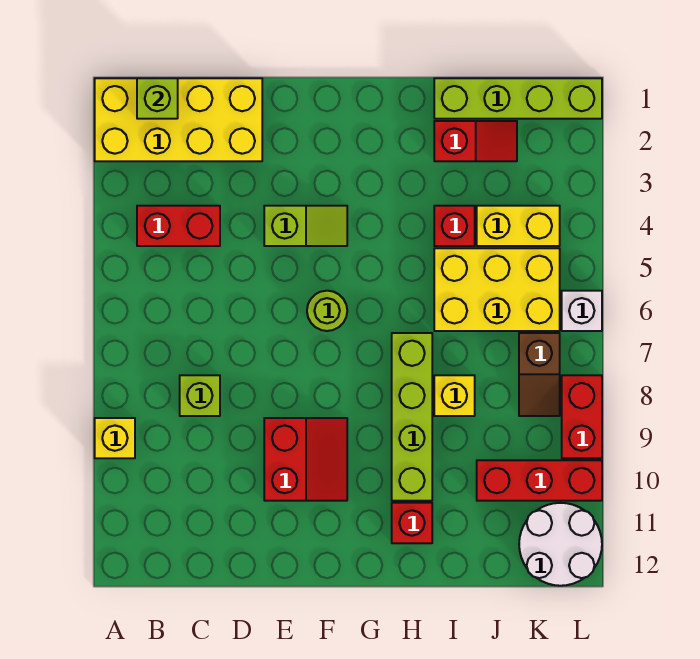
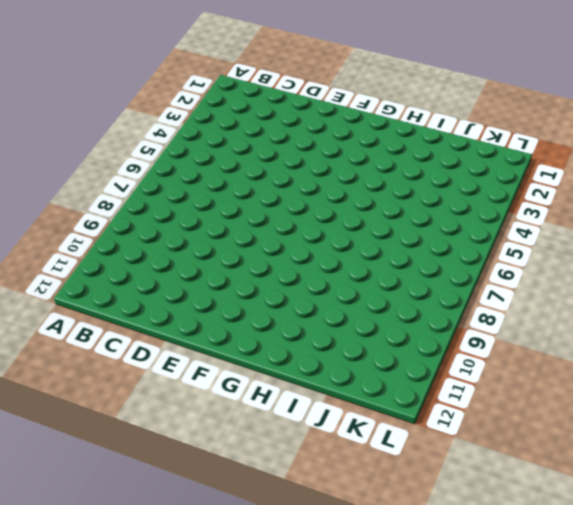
none -> yellow 2x4 brick [95,78,262,161]
none -> yellow 1x1 brick [95,418,135,458]
none -> red 1x2 brick [137,206,220,246]

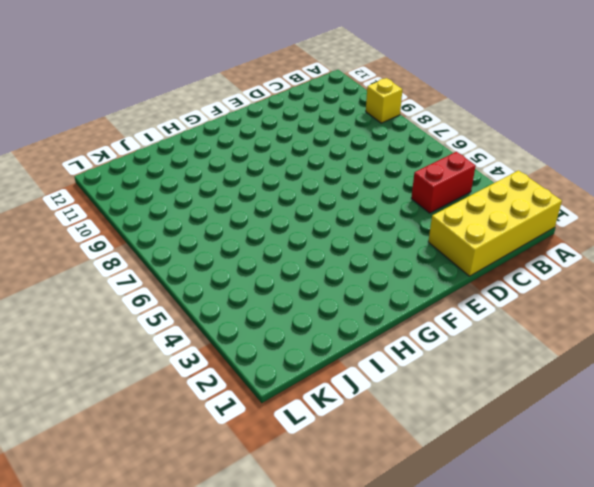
none -> lime 1x1 brick [180,375,220,416]
none -> lime 1x2 slope [264,206,347,246]
none -> red 2x2 slope [264,418,347,501]

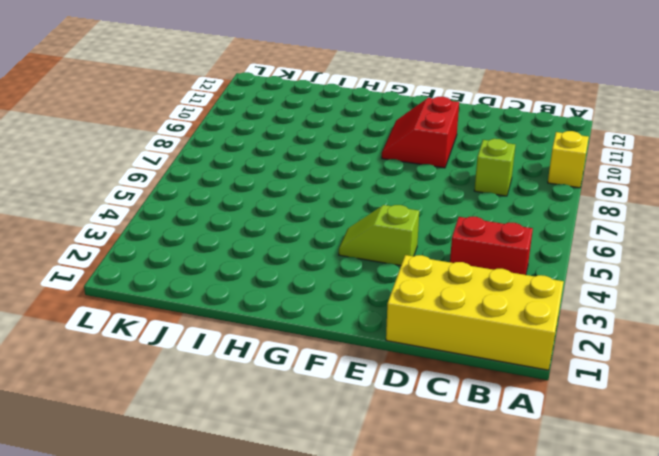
none -> lime 1x1 round brick [307,291,347,331]
none -> lime 1x4 brick [392,333,432,501]
none -> red 1x1 brick [392,503,432,543]

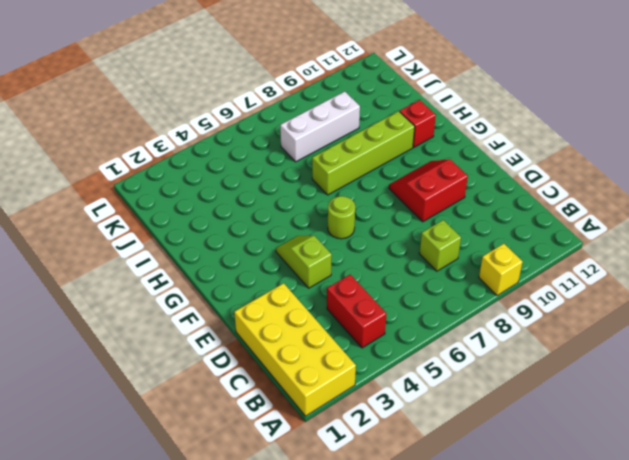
white 1x3 brick [280,91,360,162] -> none
none -> lime 1x4 brick [434,78,602,119]
none -> red 1x2 slope [434,121,517,161]
none -> red 1x1 brick [434,206,475,246]

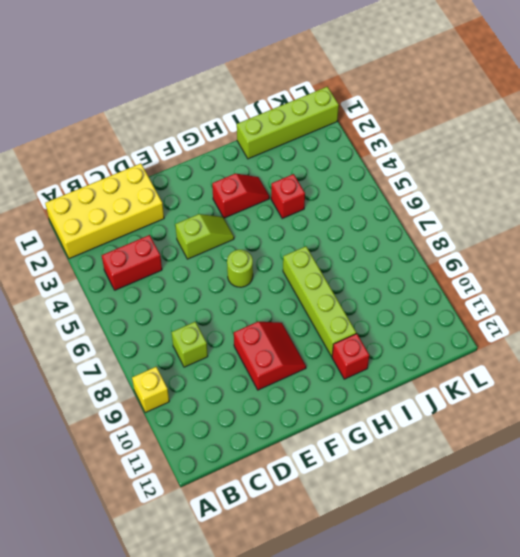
red 1x2 slope [212,174,269,218] -> red 1x2 slope moved to [434,121,517,161]
none -> yellow 2x3 brick [434,248,560,331]
none -> yellow 1x1 brick [434,375,475,416]
none -> yellow 1x2 brick [477,206,560,246]

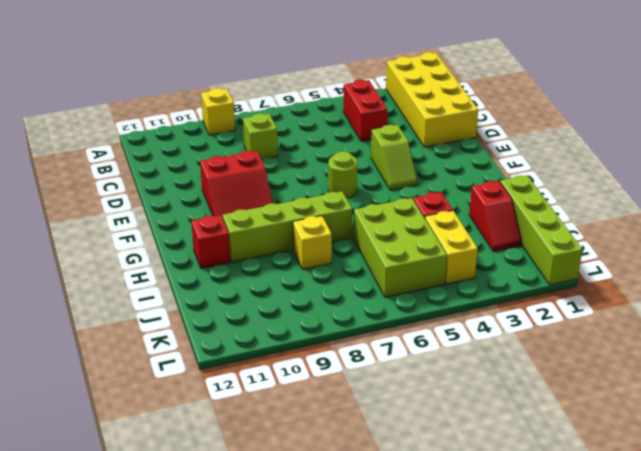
lime 2x3 brick [353,198,447,297] -> yellow 2x3 brick [434,248,560,331]
none -> red 1x3 brick [477,460,602,501]
none -> brown 1x2 slope [519,333,560,416]
none -> white 2x2 round brick [519,503,602,586]

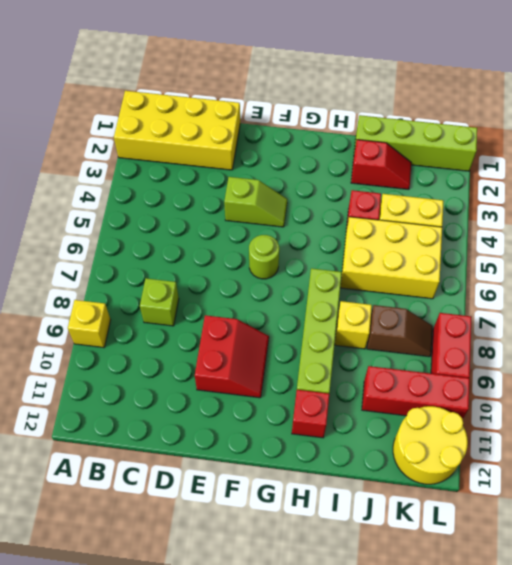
brown 1x2 slope [367,305,433,357] -> brown 1x2 slope turned to [519,333,560,416]
yellow 2x2 round brick [393,406,468,484] -> white 2x2 round brick [519,503,602,586]
none -> red 1x2 brick [137,206,220,246]
none -> white 1x1 brick [562,291,602,331]
none -> lime 1x1 brick [137,78,178,119]

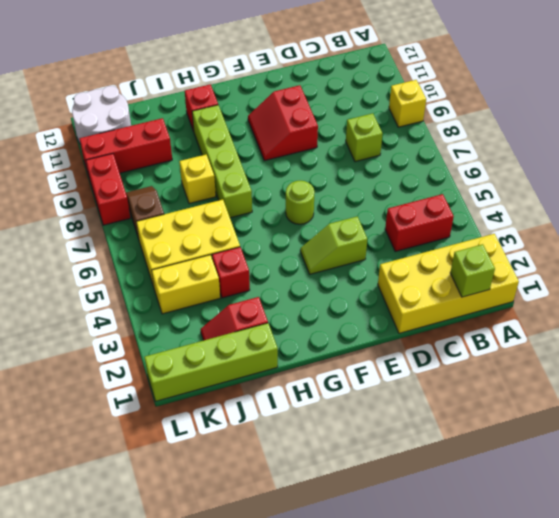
none -> white 1x1 brick [562,291,602,331]

